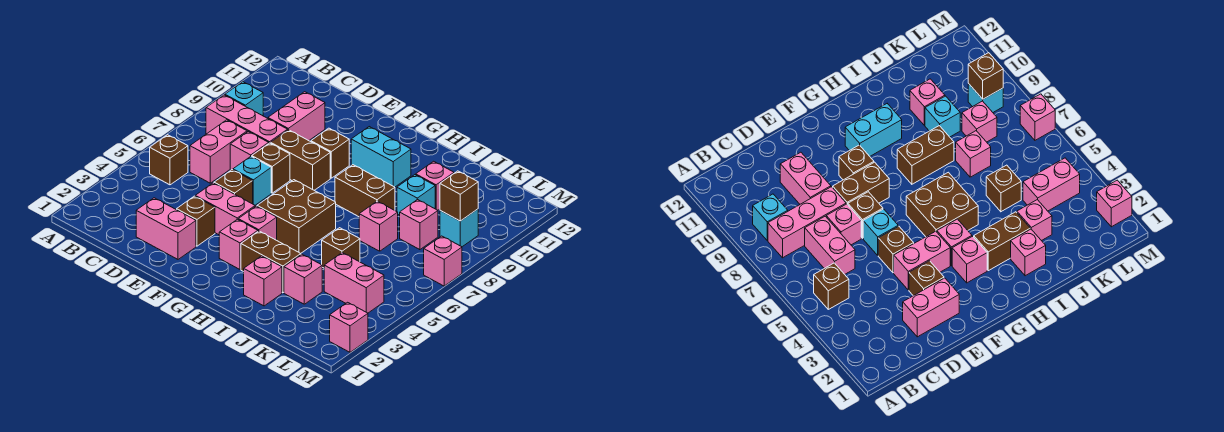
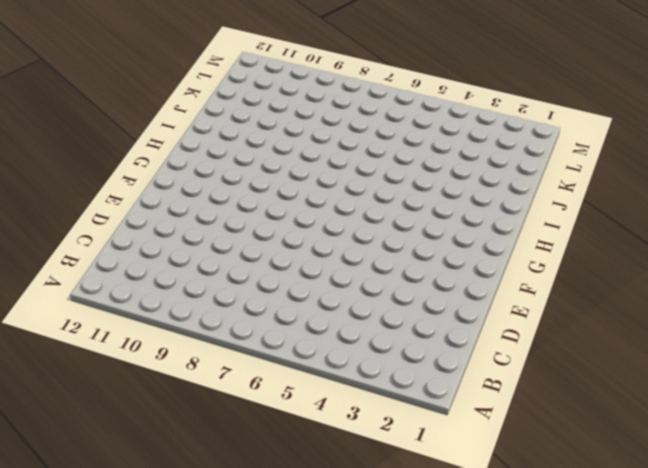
none -> brown 1x1 brick [150,135,188,185]
none -> pink 1x3 brick [206,95,287,143]
none -> cyan 1x1 brick [225,82,263,116]
none -> pink 1x2 brick [190,120,247,183]

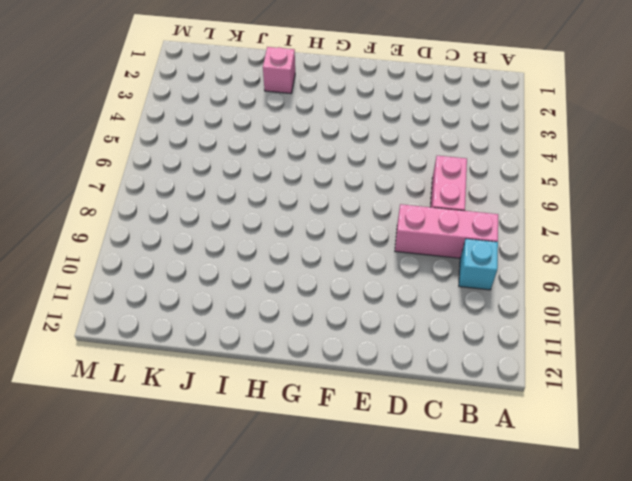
none -> brown 1x1 brick [150,135,188,185]
none -> pink 1x2 brick [136,198,196,259]
none -> pink 1x1 brick [230,132,269,171]
none -> pink 1x2 brick [268,92,325,141]

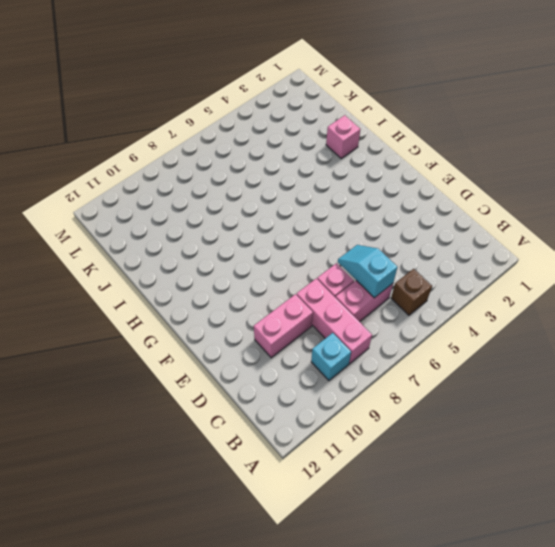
cyan 1x2 slope [338,245,397,298] -> none
none -> pink 1x2 brick [136,198,196,259]
none -> brown 1x1 brick [177,196,215,246]
none -> pink 1x2 brick [195,183,255,235]
none -> brown 1x1 brick [214,170,253,204]

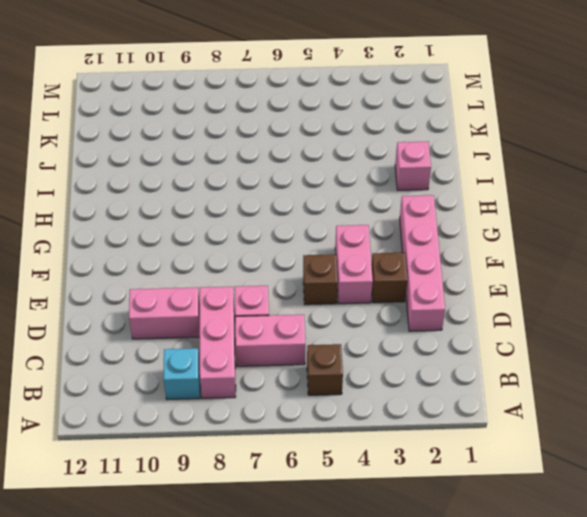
pink 1x4 brick [400,195,445,331] -> pink 1x2 brick [136,198,196,259]
none -> cyan 1x1 brick [233,156,271,205]
none -> brown 1x1 brick [252,143,290,193]
none -> brown 1x2 brick [271,130,330,190]
none -> brown 1x1 brick [311,128,349,178]

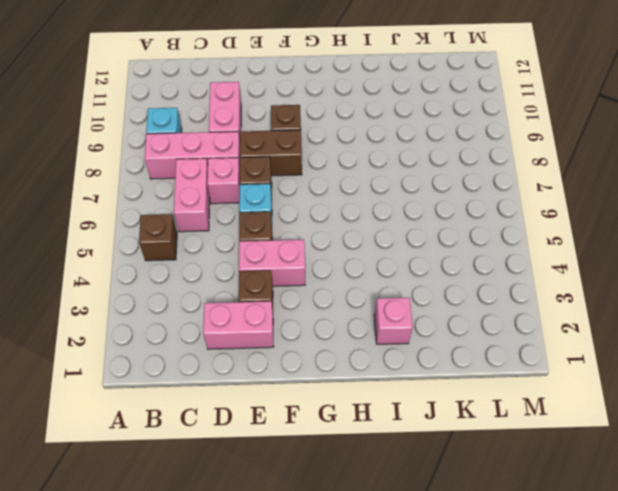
none -> pink 1x1 brick [219,219,258,269]
none -> pink 1x1 brick [238,206,277,240]
none -> brown 2x2 brick [257,180,336,254]
none -> cyan 1x2 brick [351,127,411,187]

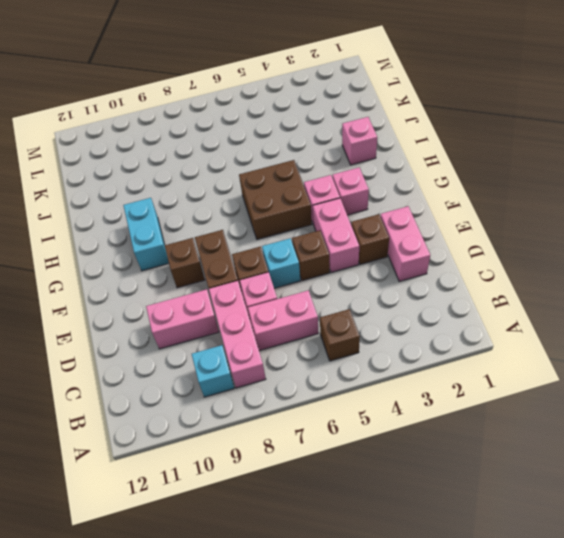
none -> brown 1x2 brick [241,231,301,293]
none -> brown 1x2 brick [335,165,395,217]
none -> pink 1x1 brick [284,254,322,304]
none -> brown 1x1 brick [322,228,360,268]

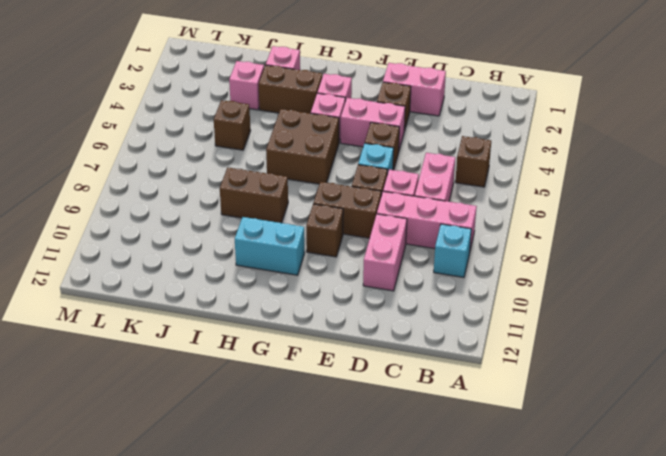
none -> pink 1x1 brick [359,201,398,251]
none -> cyan 1x1 brick [397,175,435,215]
none -> pink 1x1 brick [416,161,454,210]
none -> pink 1x2 brick [324,253,384,313]

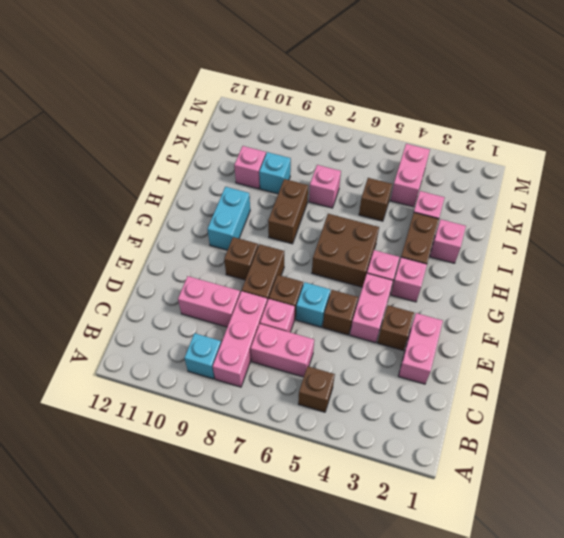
none -> pink 1x1 brick [400,199,438,250]
none -> cyan 1x1 brick [440,209,478,247]
none -> pink 1x1 brick [330,302,368,352]
none -> pink 1x1 brick [424,236,462,286]

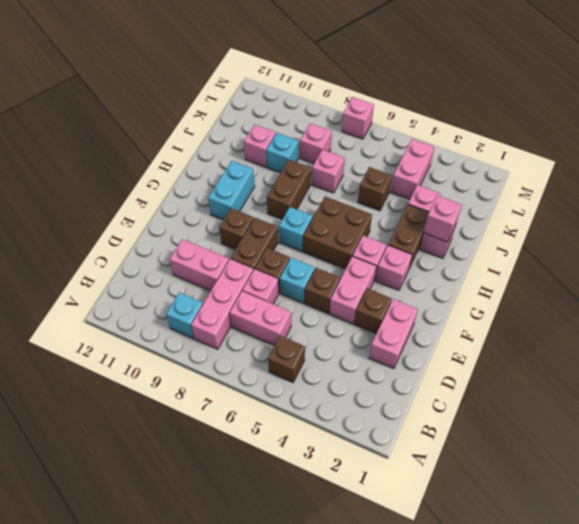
cyan 1x1 brick [279,207,313,251] -> cyan 1x1 brick moved to [440,209,478,247]
pink 1x1 brick [424,195,462,242] -> pink 1x1 brick moved to [330,302,368,352]
none -> brown 1x1 brick [440,171,478,221]

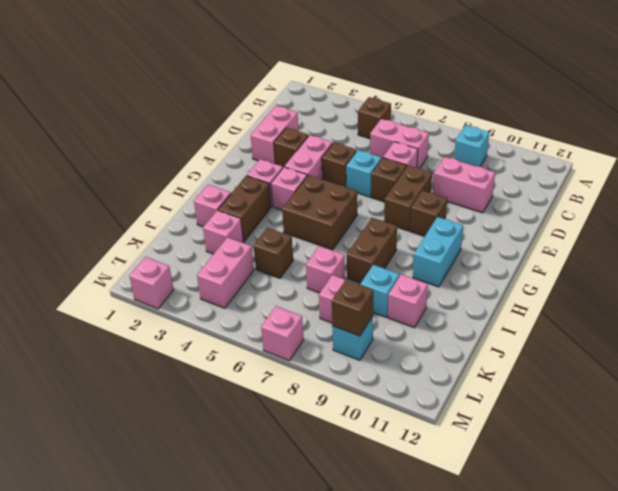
none -> pink 1x3 brick [206,95,287,143]

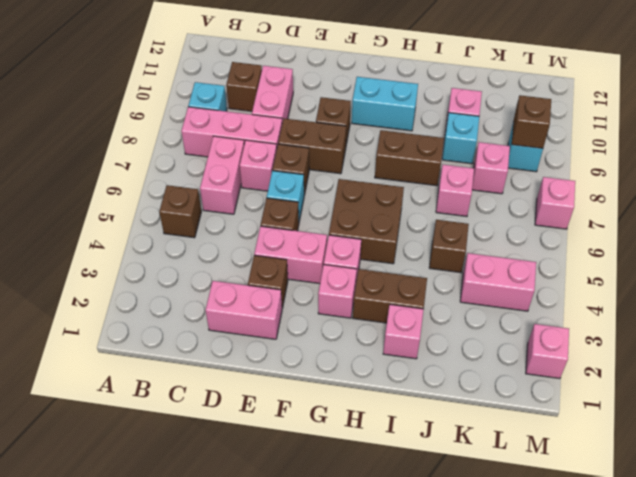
brown 1x1 brick [226,62,262,111] -> none
none -> pink 1x1 brick [284,254,322,304]

